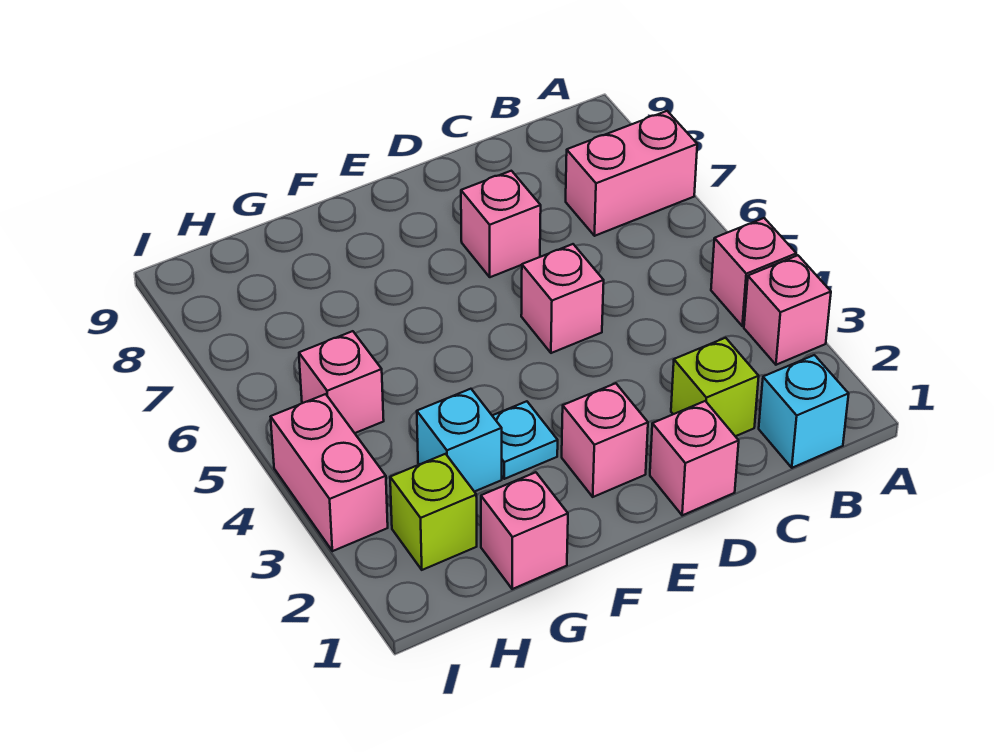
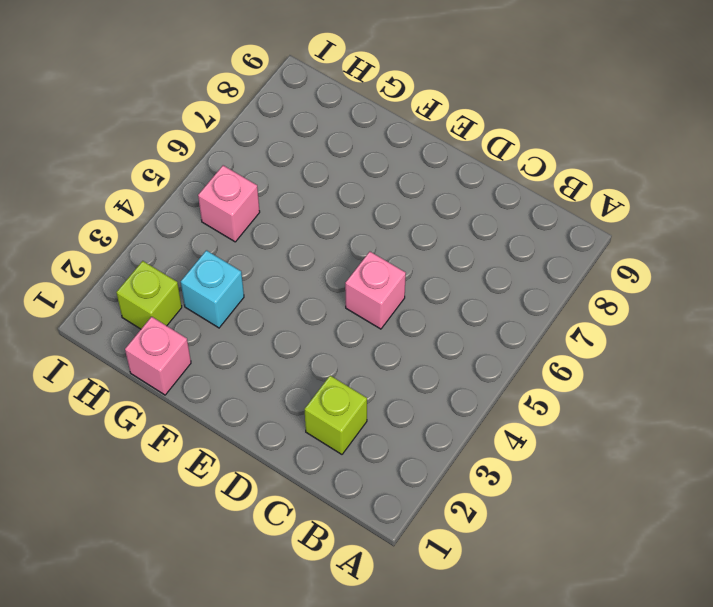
none -> pink 1x1 brick [744,255,831,365]
none -> pink 1x1 brick [711,218,796,326]
none -> pink 1x2 brick [566,111,697,236]

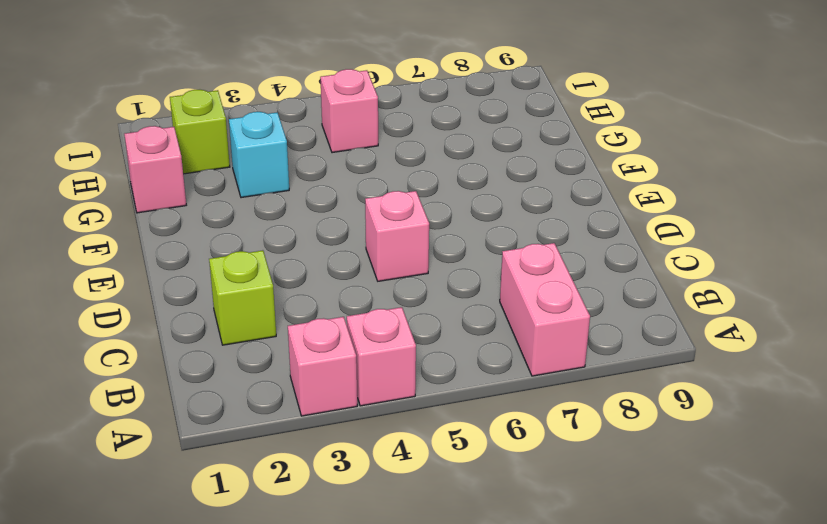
none -> cyan 1x1 brick [759,355,849,468]
none -> pink 1x1 brick [650,401,739,515]
none -> pink 1x1 brick [461,171,541,277]

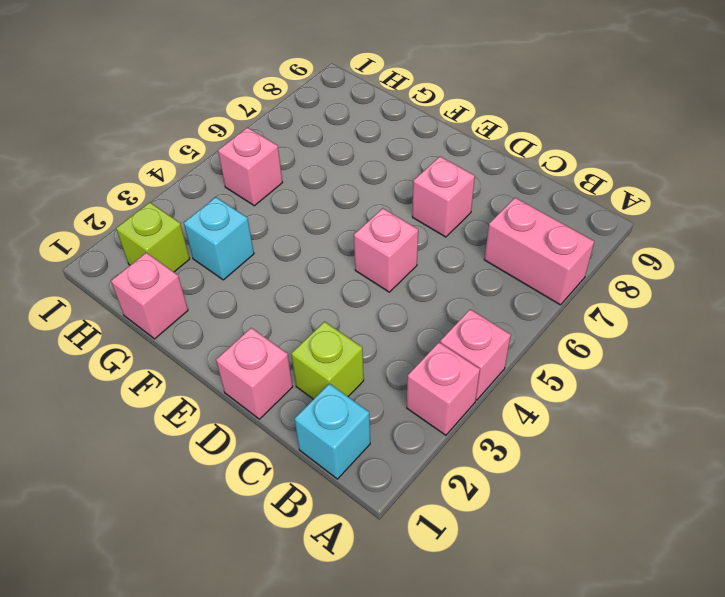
none -> pink 1x1 brick [562,383,648,497]
none -> cyan 1x1 plate [492,401,558,479]
none -> pink 1x2 brick [271,394,388,551]

